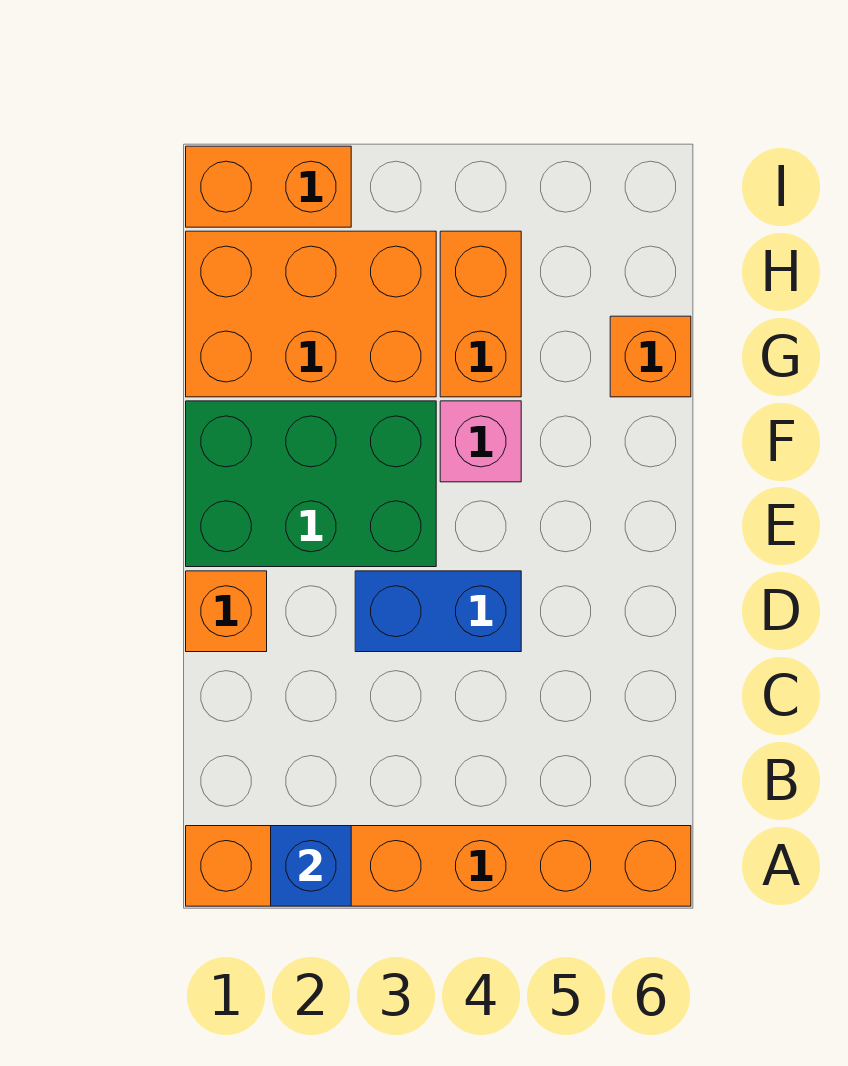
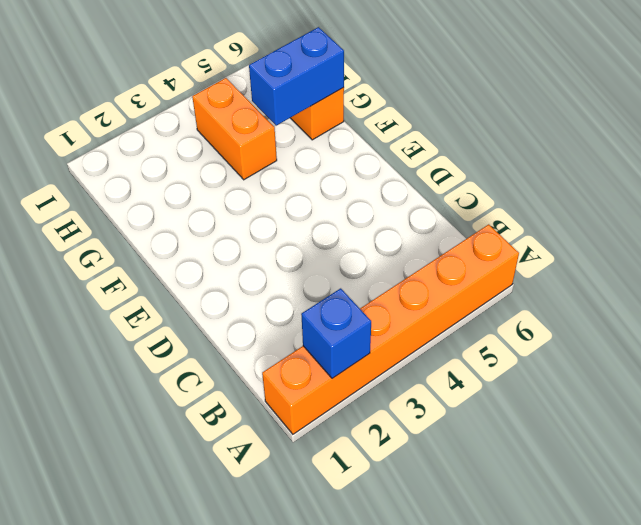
blue 1x2 brick [249,27,344,126] -> blue 1x2 brick moved to [355,571,521,652]
none -> orange 1x1 brick [186,571,267,652]
none -> green 2x3 brick [186,401,436,567]

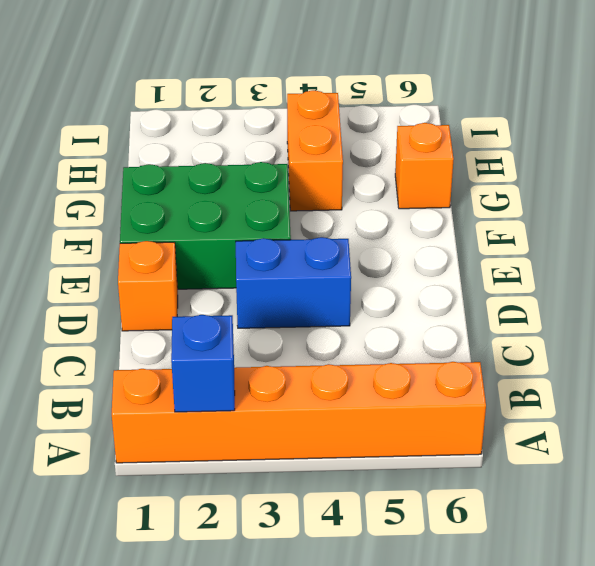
none -> pink 1x1 brick [440,401,521,482]
none -> orange 2x3 brick [186,231,436,397]

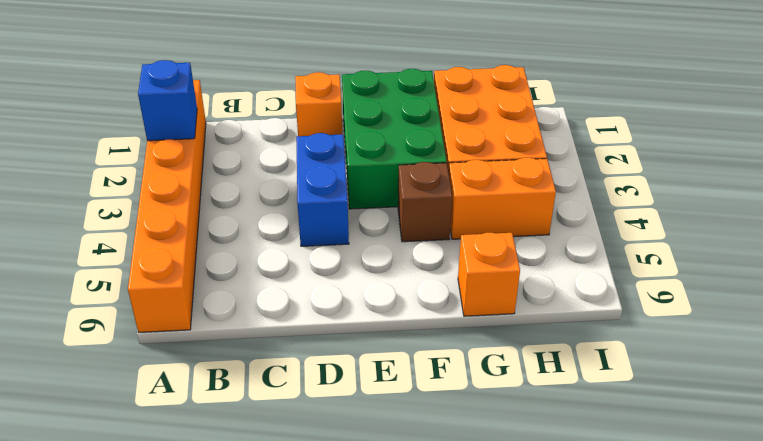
brown 1x1 brick [398,162,452,242] -> pink 1x1 brick [440,401,521,482]
none -> orange 1x2 brick [186,146,351,227]

